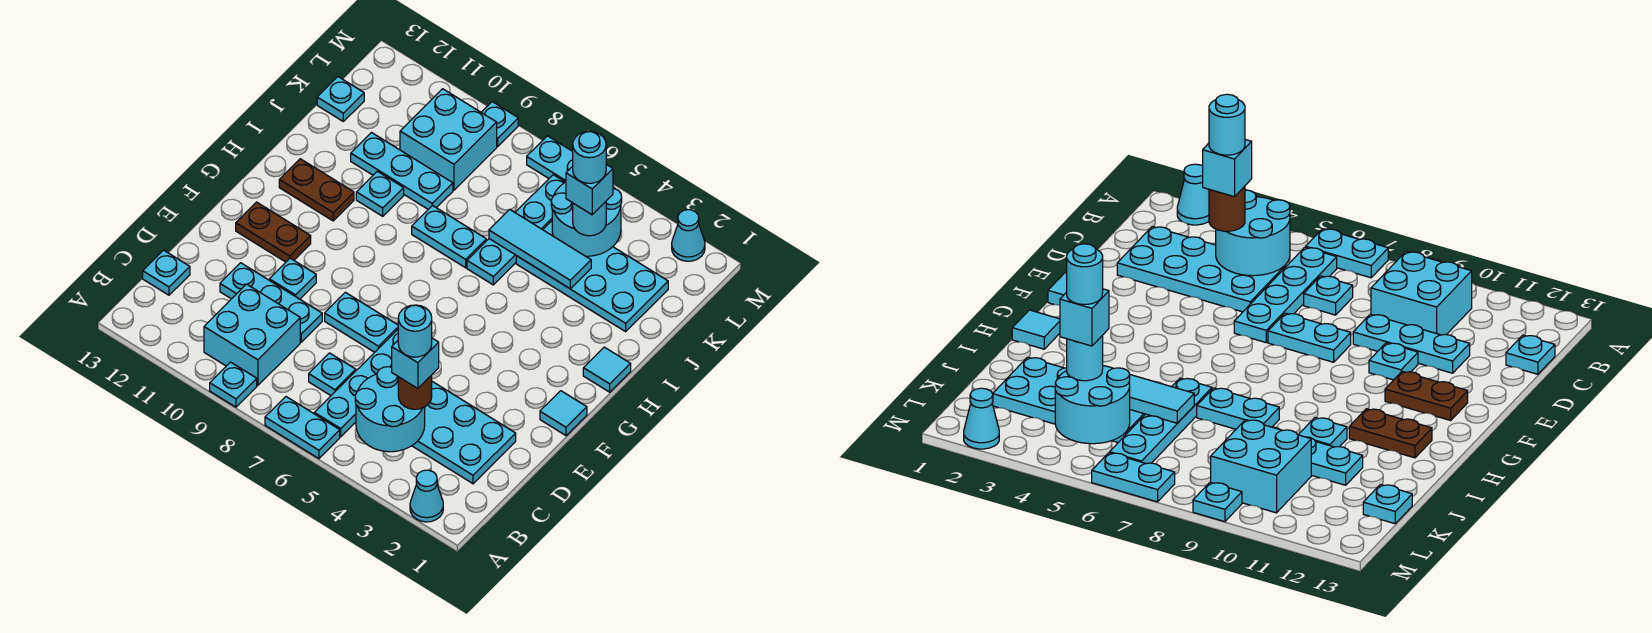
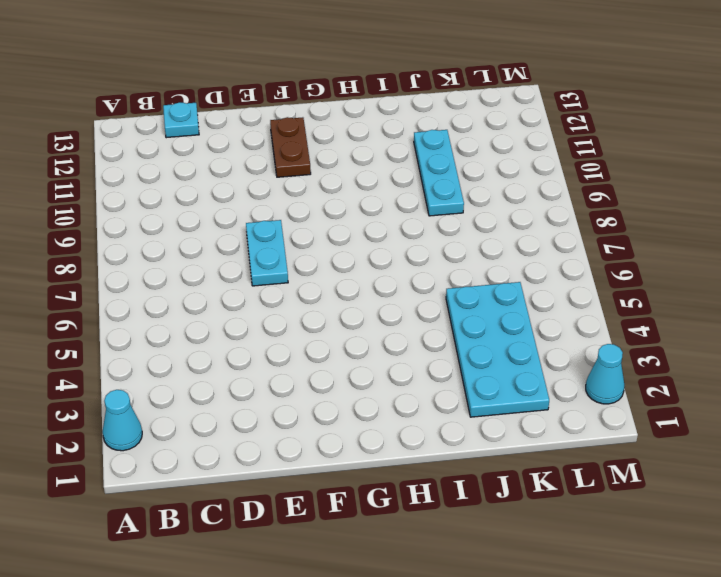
none -> cyan 1x2 plate [265,397,340,459]
none -> cyan 1x1 plate [210,362,257,407]
none -> cyan 1x4 plate [314,330,398,437]
none -> cyan 2x2 brick [204,284,300,386]

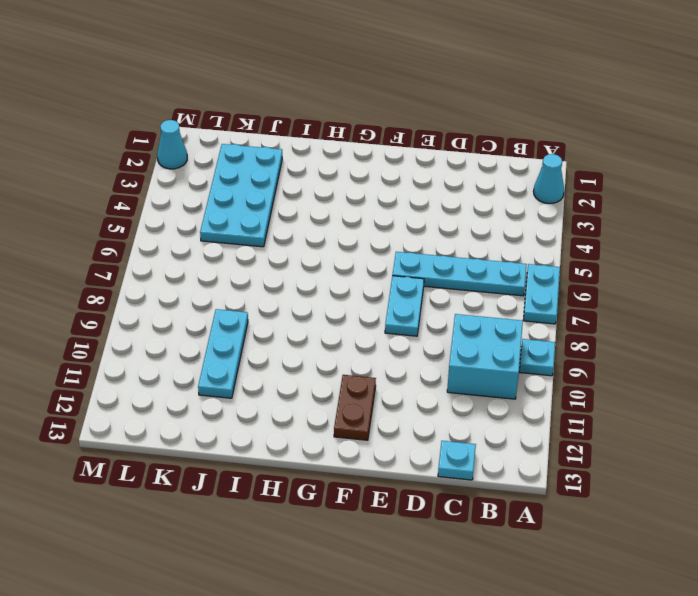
none -> cyan 2x4 plate [412,382,516,484]
none -> cyan 1x1 plate [309,353,356,396]
none -> cyan 1x3 plate [220,263,322,342]
none -> cyan 1x1 plate [269,258,316,299]

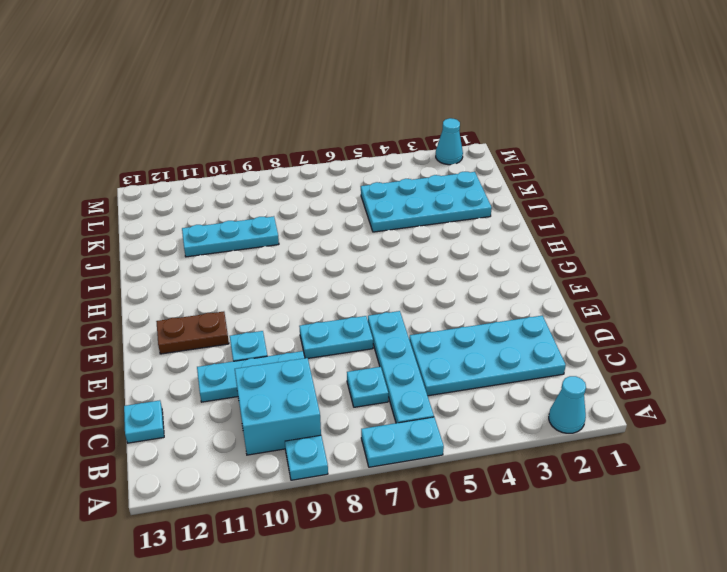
none -> cyan 1x1 tile [540,391,587,436]
none -> cyan 1x1 tile [583,347,631,392]
none -> brown 1x2 plate [279,159,354,221]
none -> cyan 1x4 plate [467,175,565,285]

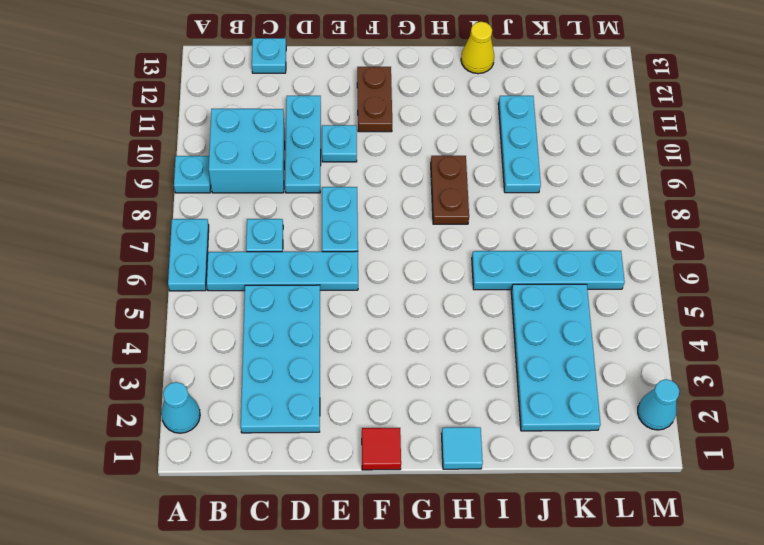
red 1x1 tile [362,428,401,470] -> cyan 1x1 tile [540,391,587,436]
brown 1x2 plate [431,156,469,224] -> brown 1x2 plate moved to [279,159,354,221]
yellow 1x1 cone [461,22,494,74] -> none
none -> cyan 1x2 plate [412,205,486,268]
none -> cyan 1x1 plate [356,171,404,216]
none -> cyan 2x2 brick [400,89,497,190]
none -> cyan 1x1 plate [317,77,364,121]

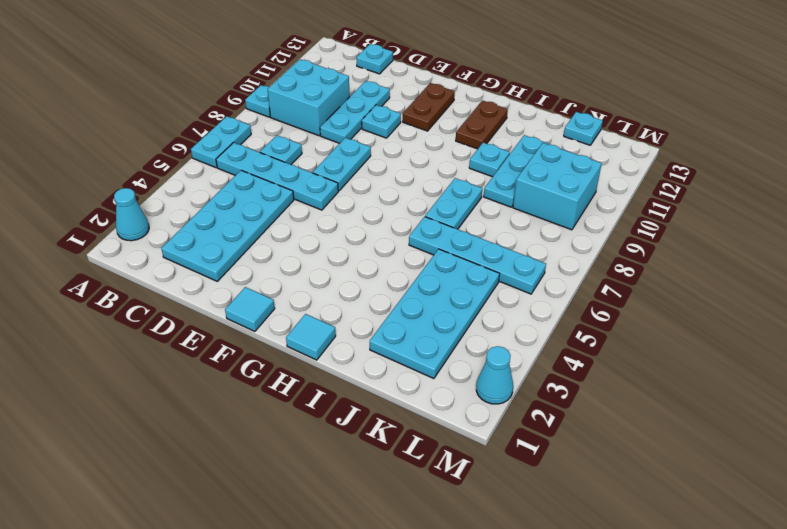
none -> cyan 1x2 plate [527,136,573,182]
none -> cyan 1x1 plate [481,102,518,147]
none -> cyan 2x2 round brick [355,367,425,452]
none -> cyan 1x3 tile [489,209,591,289]

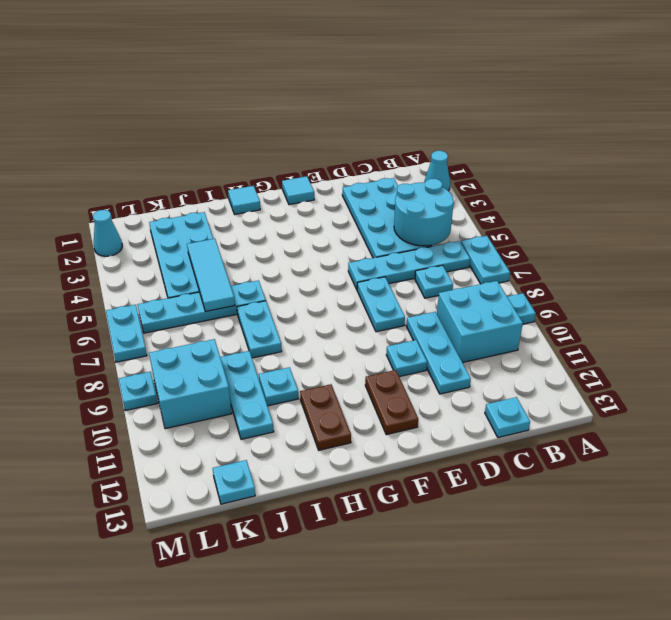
none -> cyan 2x2 round brick [551,182,622,256]
none -> brown 1x1 round brick [398,375,432,409]
none -> cyan 1x1 round brick [573,202,606,236]
none -> cyan 1x1 brick [392,338,439,388]

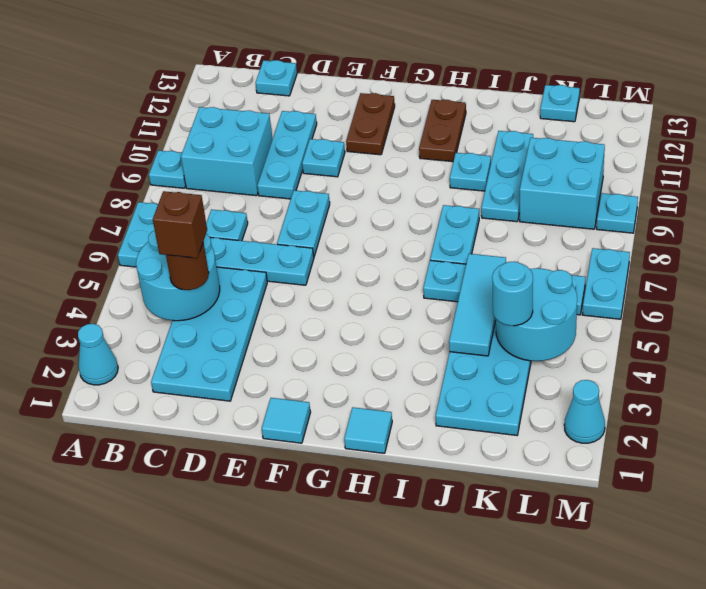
brown 1x1 brick [153,191,207,258] -> cyan 1x1 brick [392,338,439,388]
none -> cyan 1x1 brick [566,164,613,215]
none -> cyan 1x1 round brick [398,305,432,357]
none -> cyan 1x1 round brick [573,131,606,183]

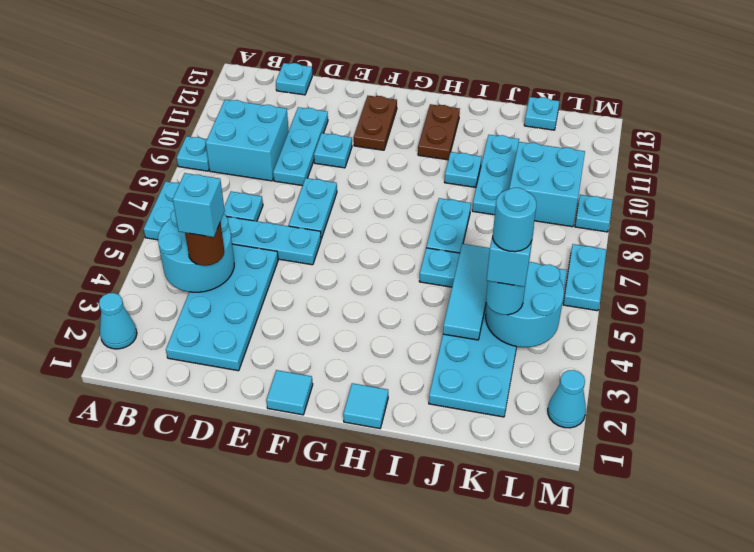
none -> cyan 1x1 round brick [398,305,432,357]

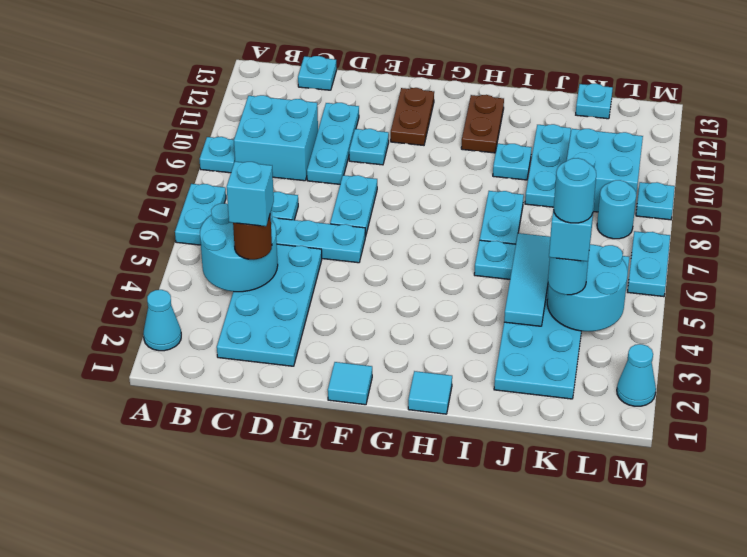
cyan 1x1 round brick [597,180,636,239] -> cyan 1x1 round brick moved to [398,305,432,357]

